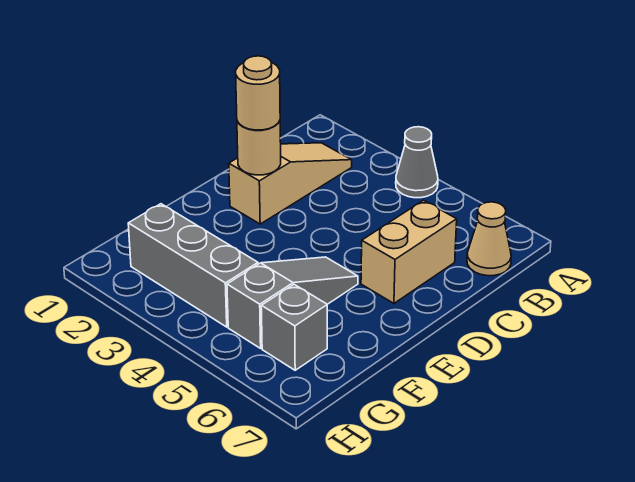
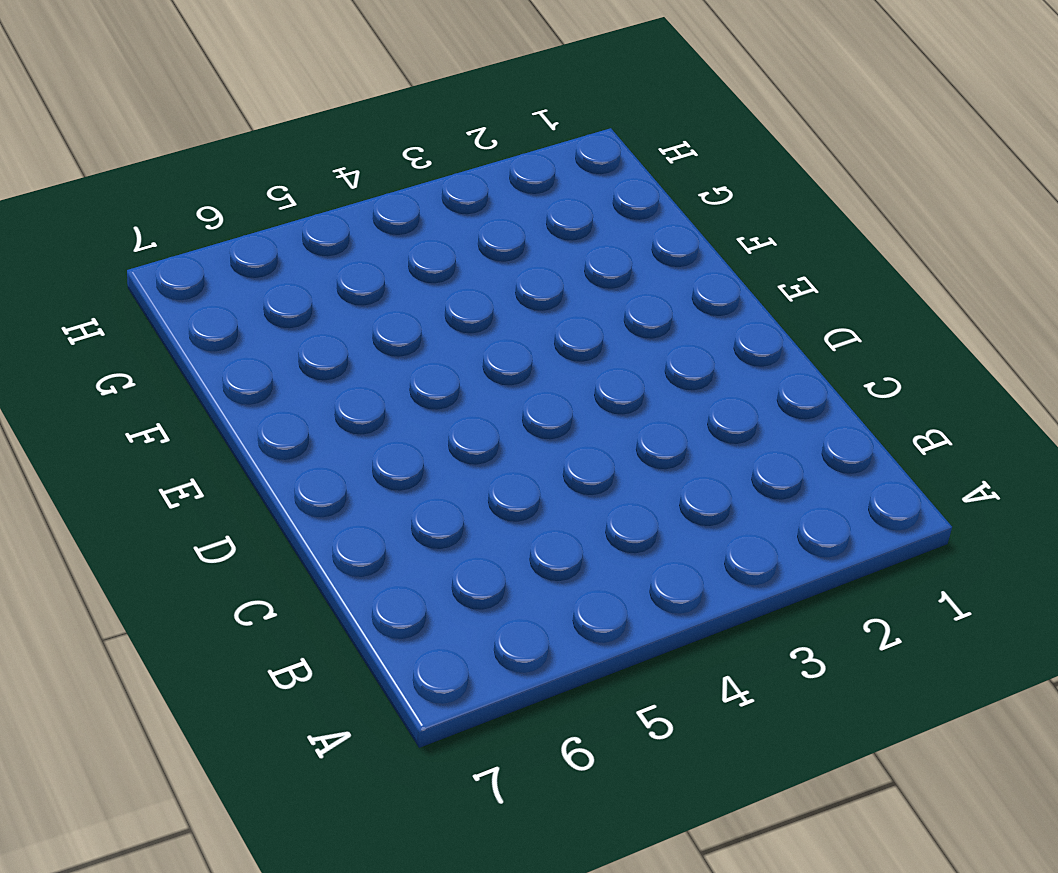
none -> grey 1x1 cone [396,127,438,198]
none -> tan 1x3 slope [229,143,352,224]

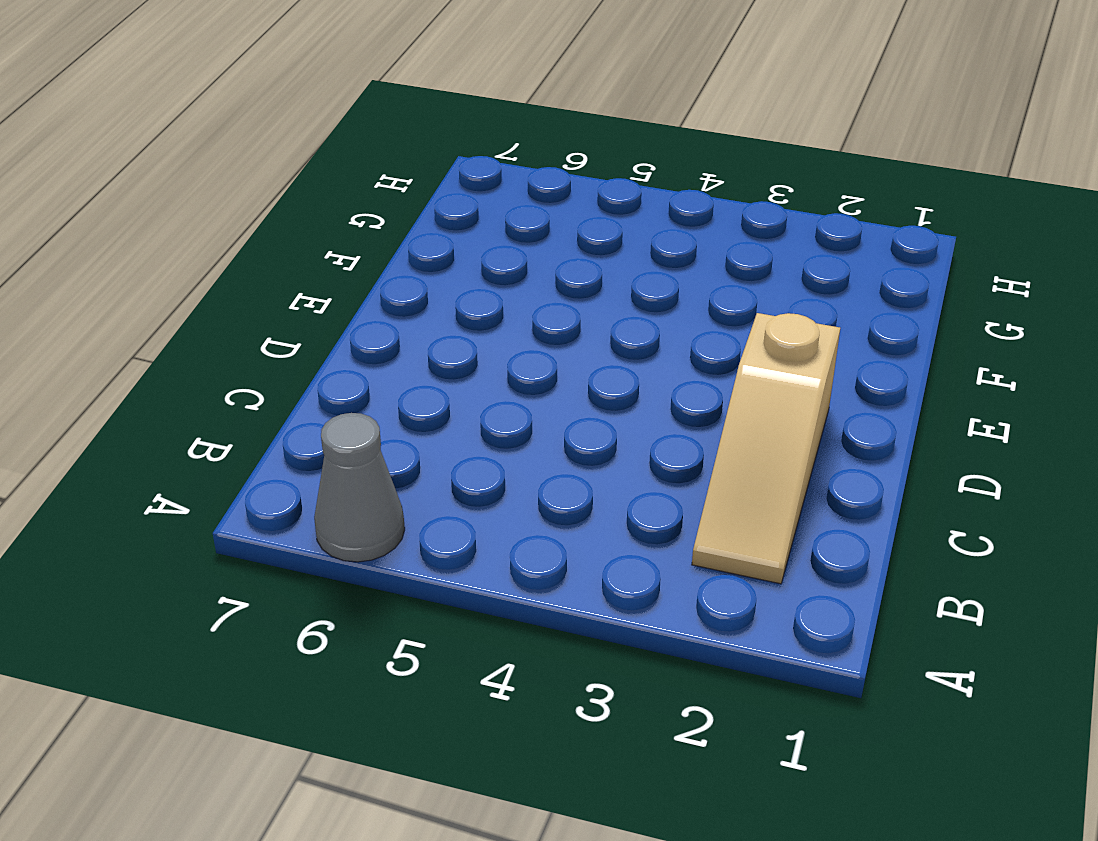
grey 1x1 cone [314,413,405,562] -> grey 1x1 cone moved to [396,127,438,198]
none -> tan 1x1 cone [467,202,511,276]
none -> tan 1x2 brick [361,200,457,303]

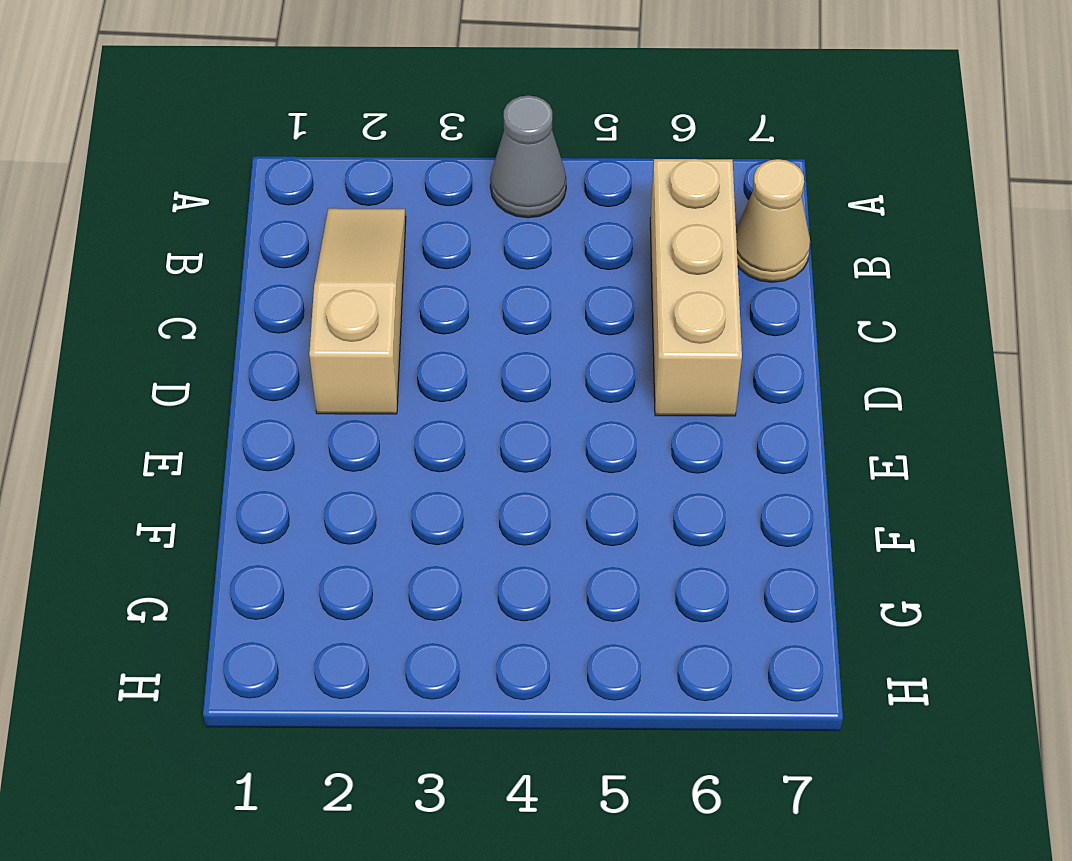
tan 1x3 brick [650,159,742,416] -> tan 1x2 brick [361,200,457,303]
none -> grey 1x3 slope [227,257,358,348]
none -> grey 1x3 brick [128,204,258,327]

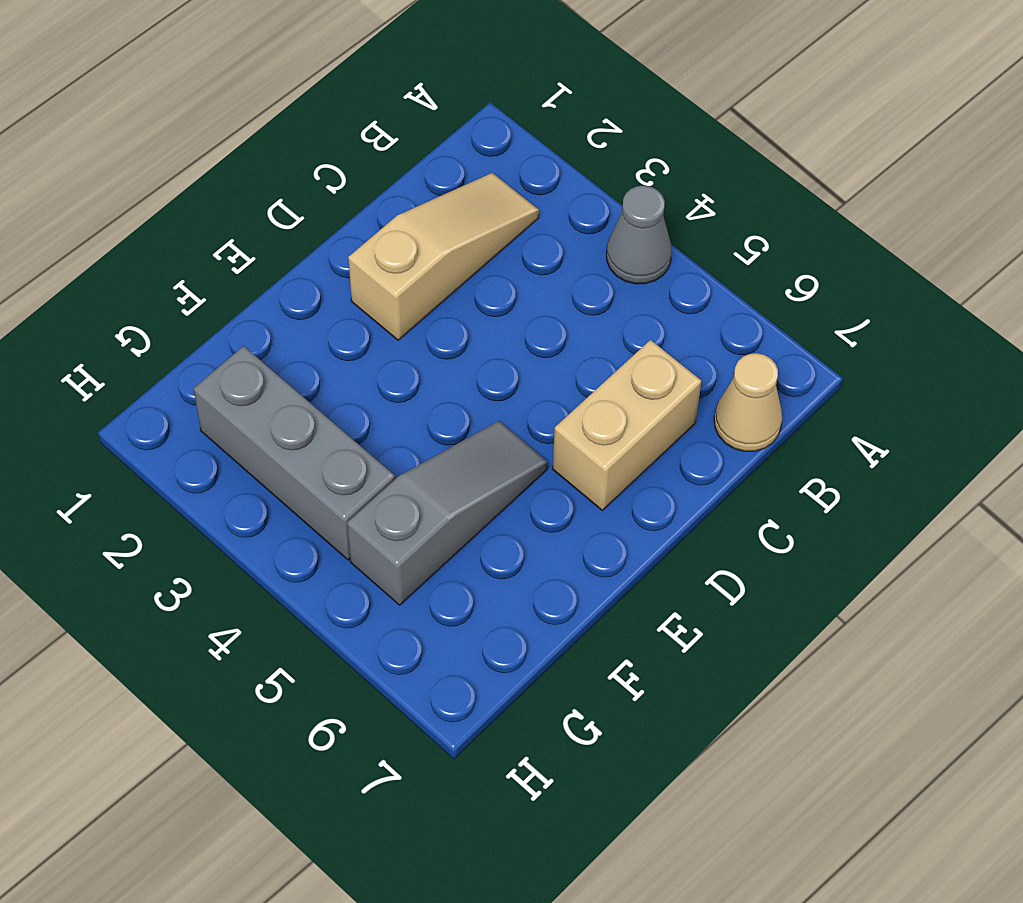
none -> grey 1x1 brick [261,285,327,370]
none -> tan 1x1 round brick [237,121,281,175]

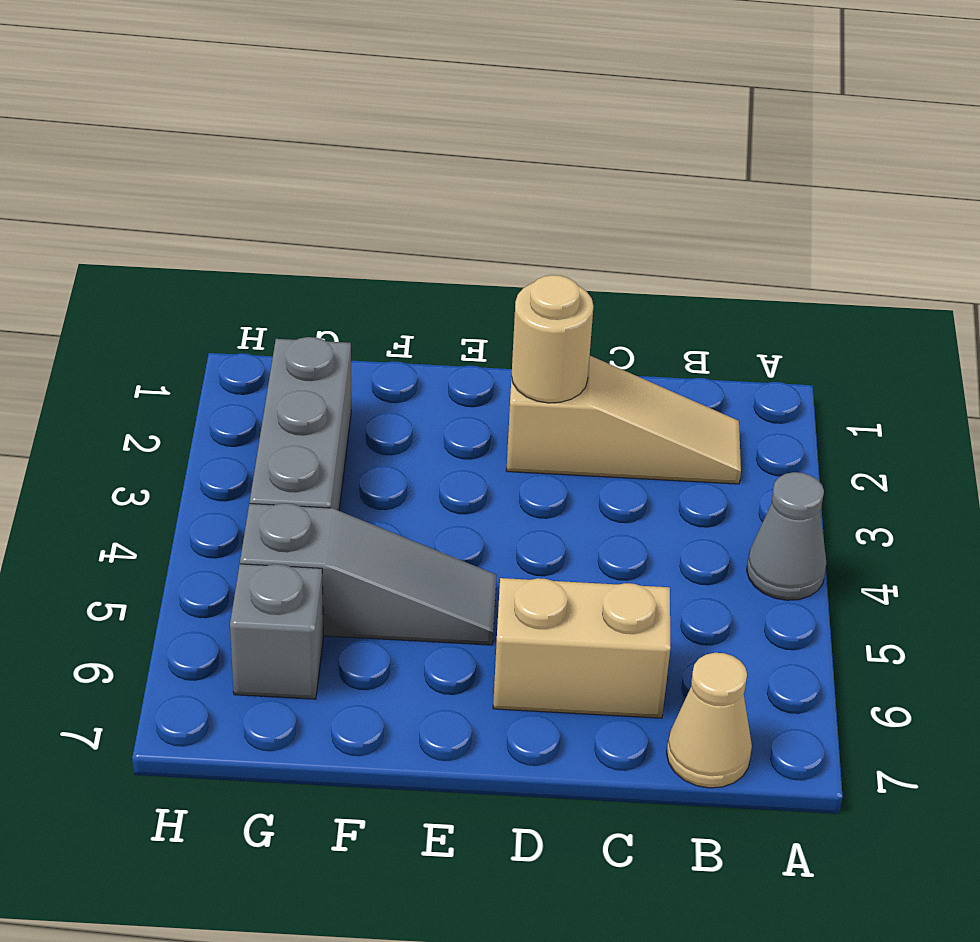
none -> tan 1x1 round brick [236,56,280,130]

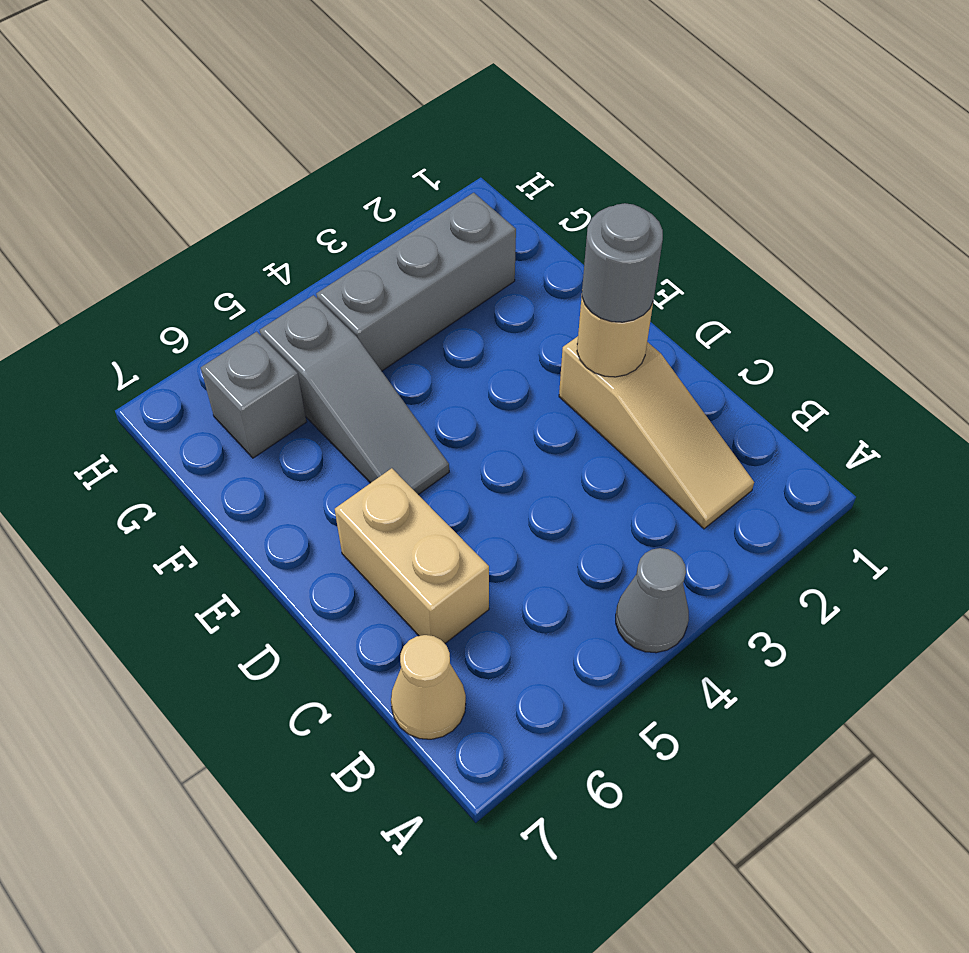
grey 1x1 round brick [582,203,663,322] -> tan 1x1 round brick [236,56,280,130]

